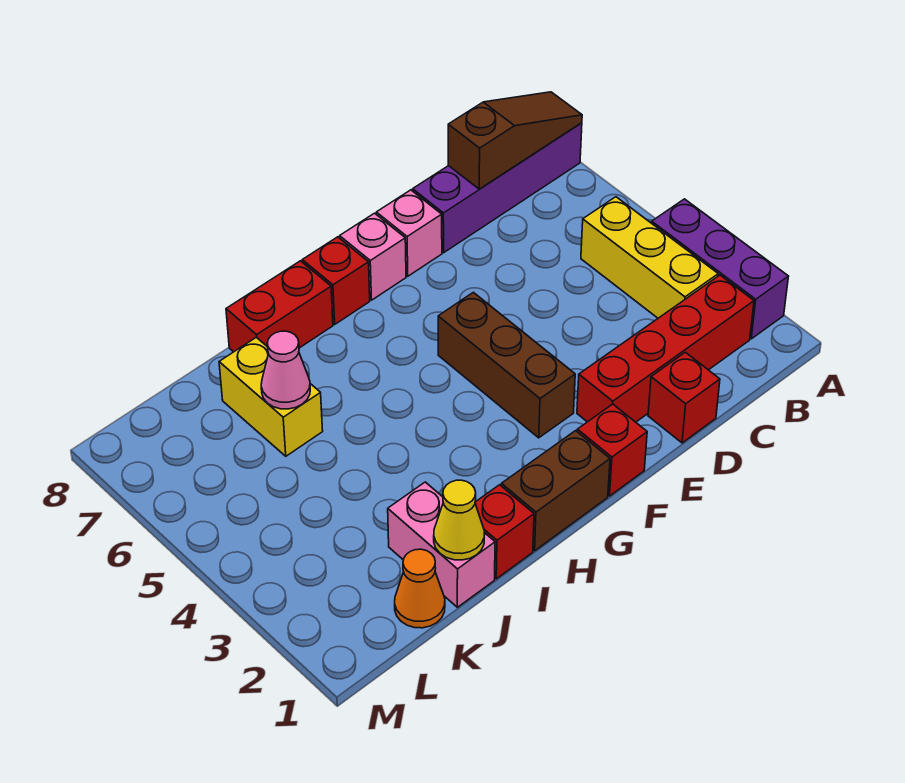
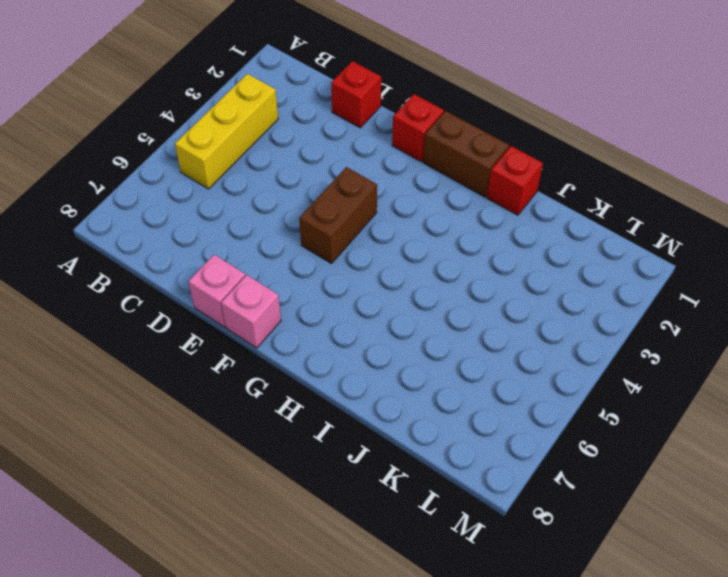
brown 1x2 brick [299,167,377,264] -> brown 1x3 brick [438,292,575,438]
none -> purple 1x3 brick [652,199,789,339]
none -> purple 1x4 brick [413,123,582,253]
none -> red 1x4 brick [577,275,754,422]

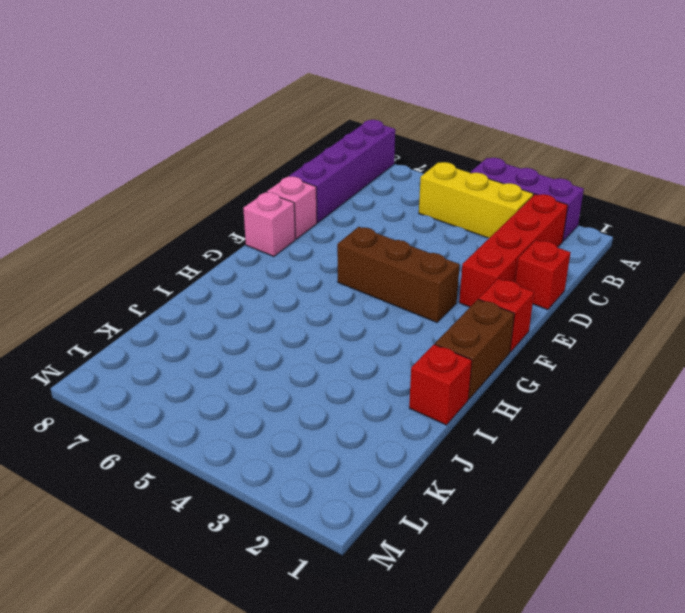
none -> red 1x1 brick [302,237,370,324]
none -> red 1x2 brick [226,261,333,352]
none -> pink 1x2 brick [388,482,495,607]

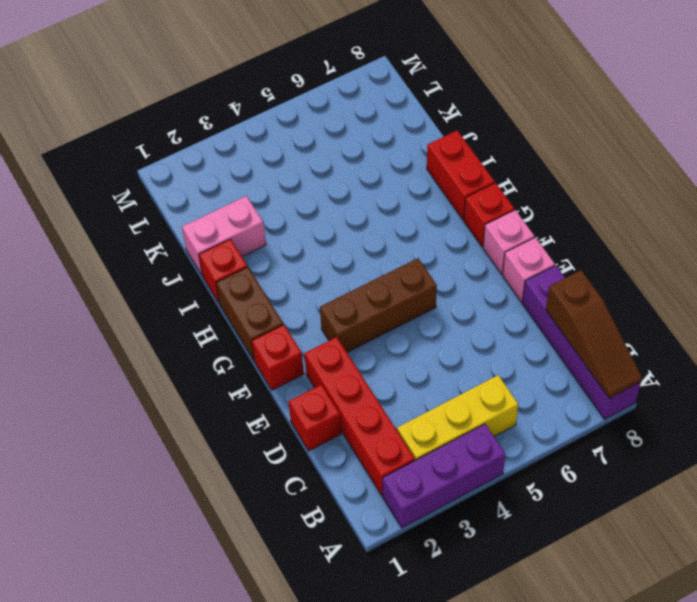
none -> yellow 1x2 brick [219,337,323,456]
none -> orange 1x1 cone [395,549,445,628]
none -> yellow 1x1 cone [434,480,485,560]

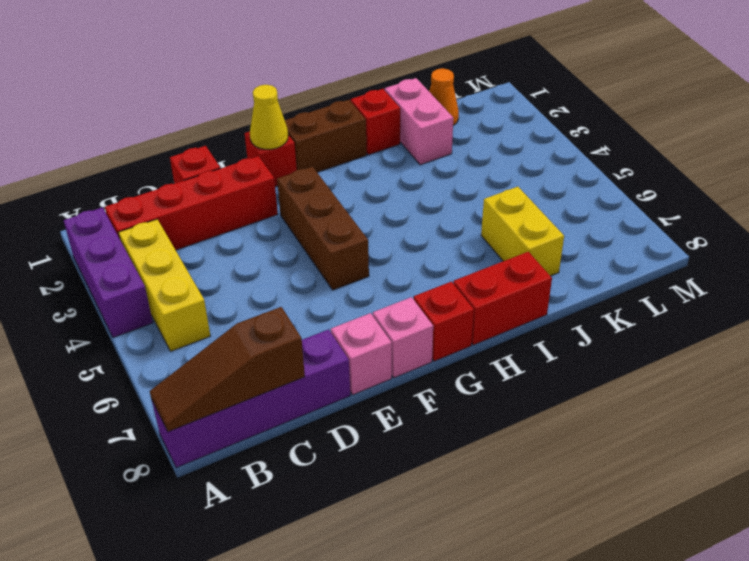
yellow 1x1 cone [250,85,288,149] -> yellow 1x1 cone moved to [434,480,485,560]
none -> pink 1x1 cone [261,331,310,409]

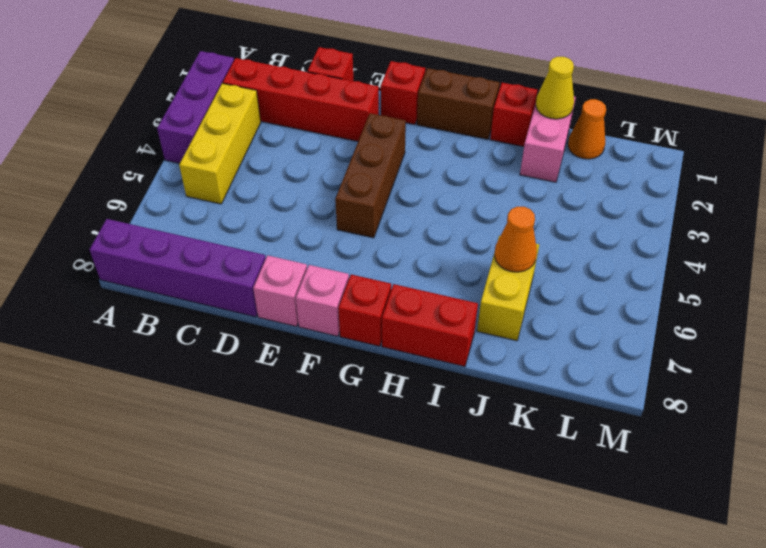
orange 1x1 cone [494,207,537,272] -> pink 1x1 cone [261,331,310,409]
none -> brown 1x3 slope [448,92,582,189]

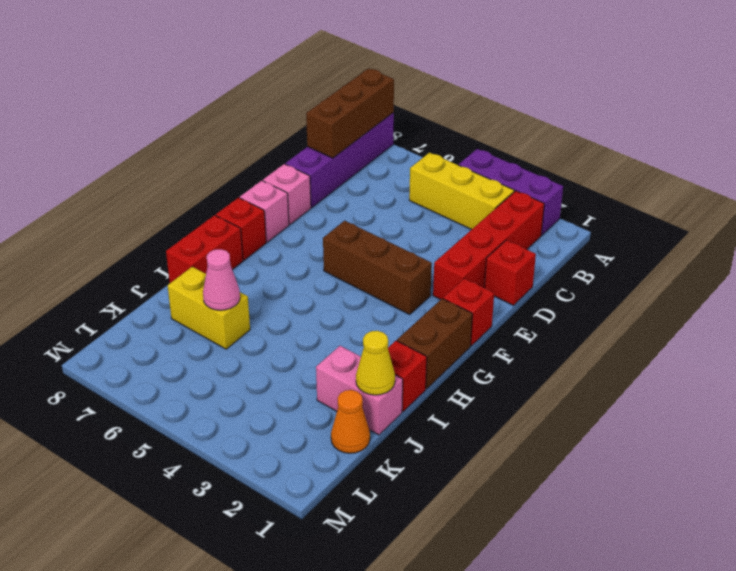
brown 1x3 brick [306,68,394,158] -> brown 1x3 slope [448,92,582,189]

